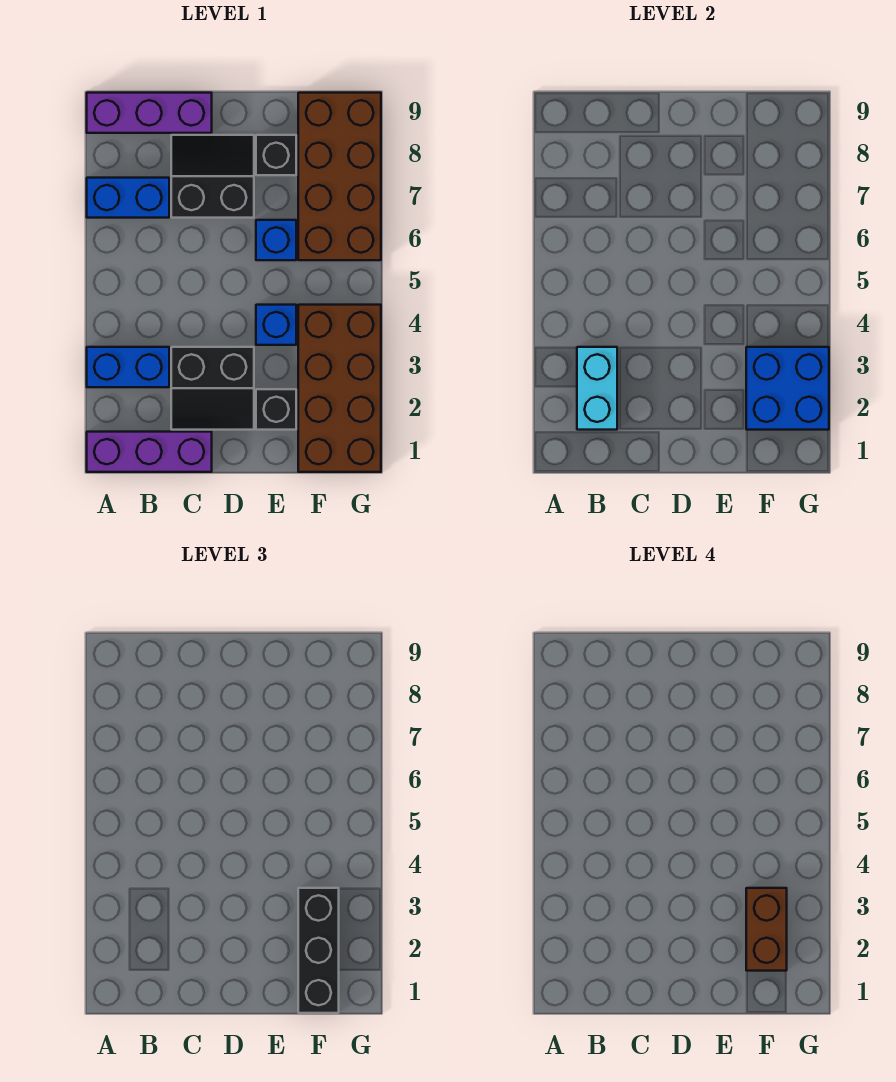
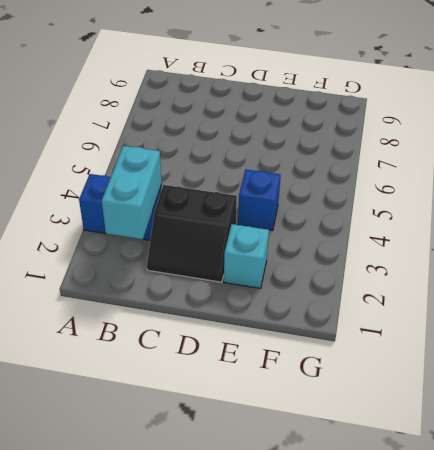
cyan 1x1 brick [224,224,269,288] -> black 1x1 brick [256,389,296,430]
none -> purple 1x3 brick [87,432,212,472]
none -> blue 1x2 brick [87,178,169,218]
none -> purple 1x3 brick [87,93,212,133]

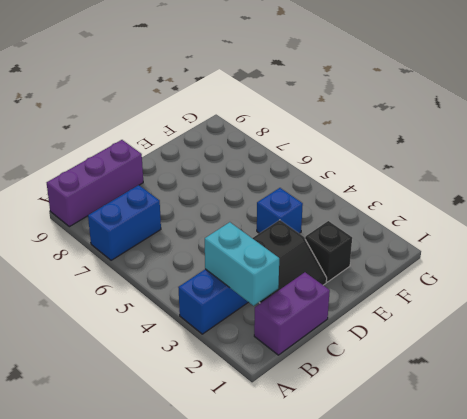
purple 1x2 brick [254,272,330,355] -> purple 1x3 brick [87,432,212,472]
none -> black 2x2 slope [171,135,254,218]
none -> blue 1x1 brick [256,220,296,260]
none -> black 1x1 brick [256,135,296,175]

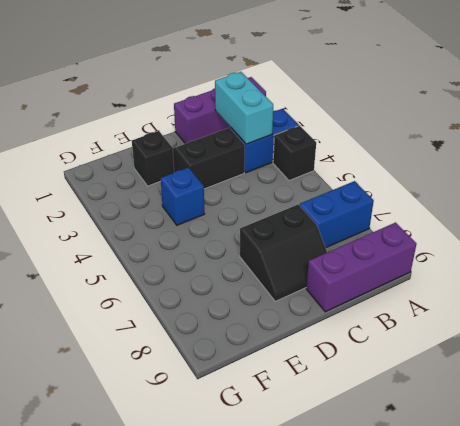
black 1x1 brick [273,126,316,181] -> black 1x1 brick moved to [256,135,296,175]
none -> blue 1x1 brick [256,220,296,260]
none -> brown 2x4 brick [298,305,381,472]
none -> brown 2x4 brick [298,93,381,260]

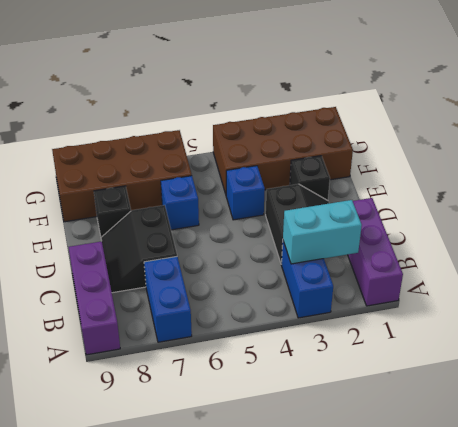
none -> blue 2x2 brick [746,347,829,430]
none -> black 1x3 brick [298,888,339,1013]
none -> brown 1x2 brick [746,888,787,971]

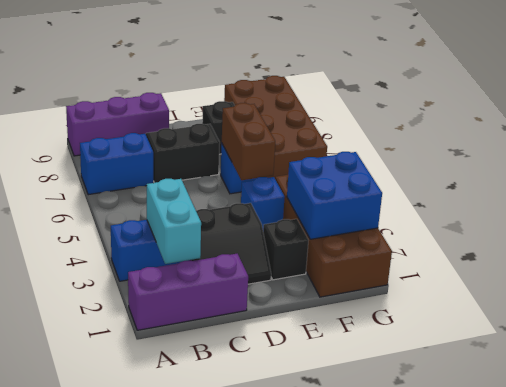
brown 1x2 brick [222,103,275,180] -> brown 1x2 brick moved to [746,888,787,971]
none -> black 1x3 brick [298,888,339,1013]

